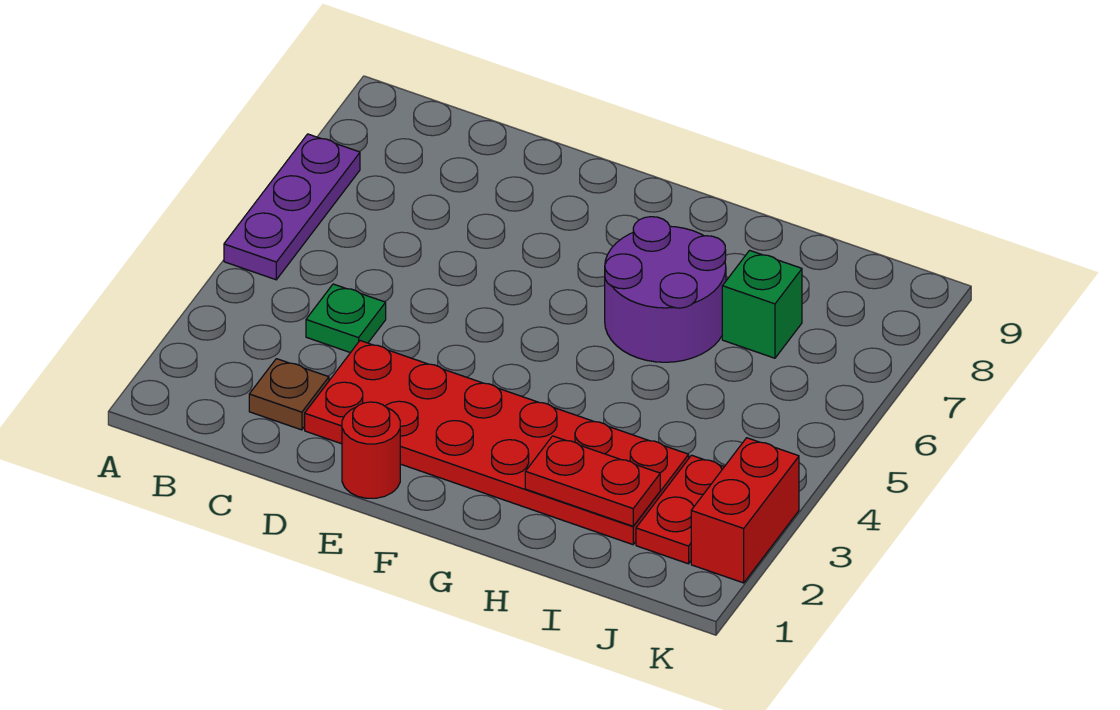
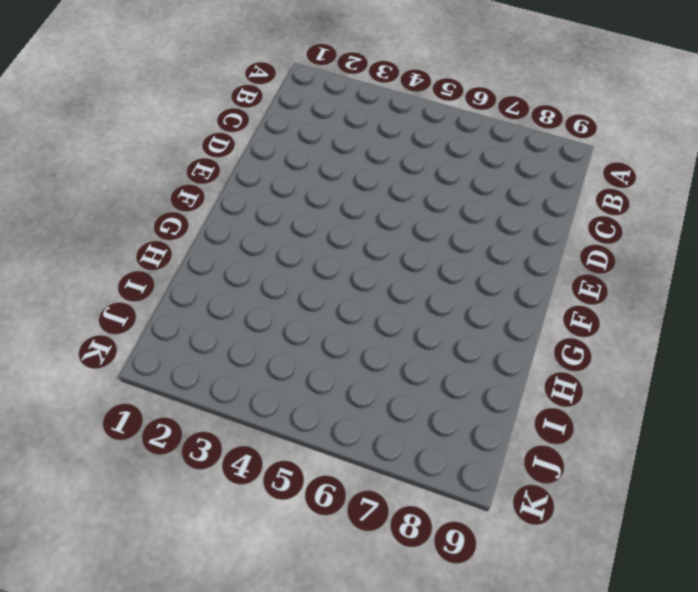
none -> purple 1x3 plate [224,134,360,280]
none -> brown 1x1 plate [249,359,329,430]

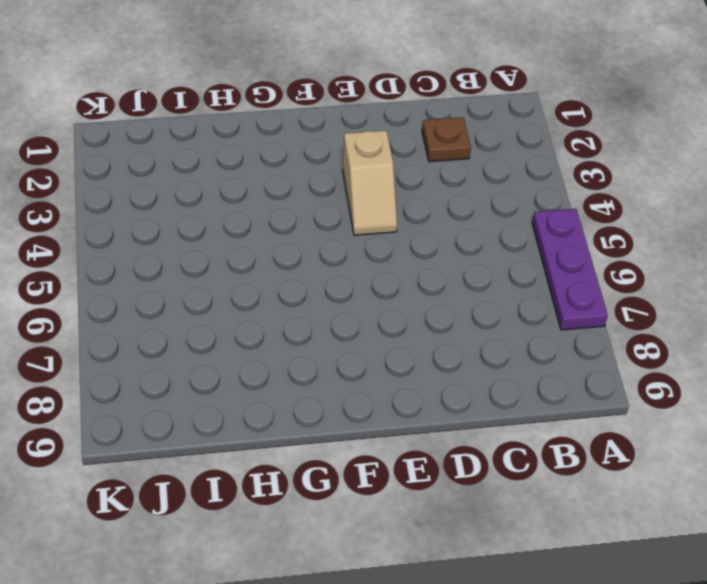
tan 1x2 slope [343,131,397,235] -> red 2x6 plate [305,341,689,545]
none -> green 1x1 plate [306,284,386,353]
none -> red 1x1 round brick [342,402,400,498]

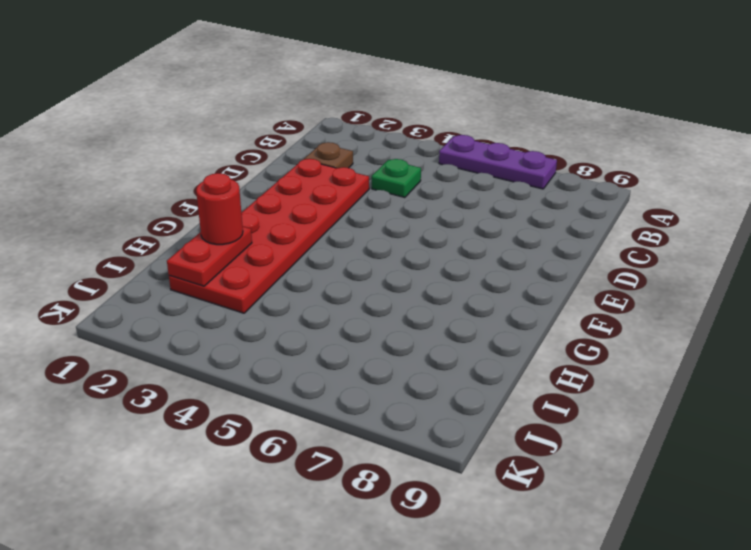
red 1x1 round brick [196,173,243,245] -> red 1x1 round brick moved to [342,402,400,498]
none -> purple 2x2 round brick [605,217,726,362]
none -> green 1x1 brick [722,250,802,358]

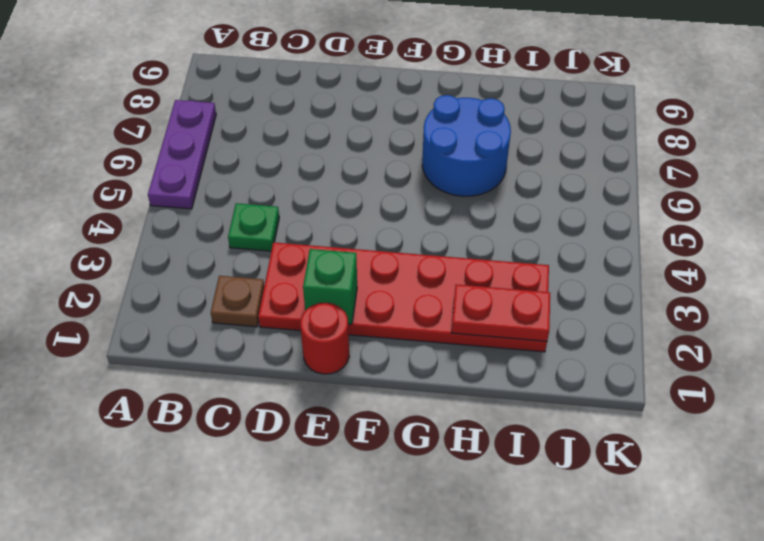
green 1x1 brick [303,249,357,324] -> green 1x1 brick moved to [722,250,802,358]
blue 2x2 round brick [422,95,511,196] -> purple 2x2 round brick [605,217,726,362]
none -> red 1x2 plate [636,455,724,564]
none -> red 1x2 brick [691,438,799,583]

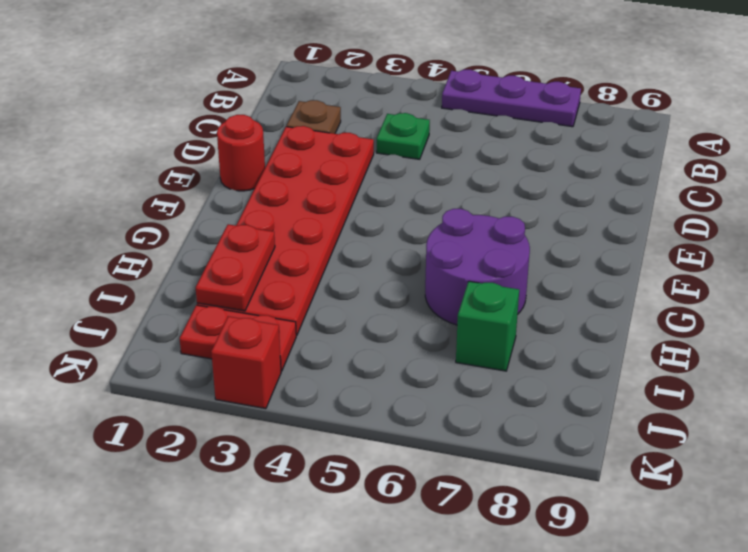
red 1x1 brick [211,316,281,409] -> red 1x2 brick [691,438,799,583]

